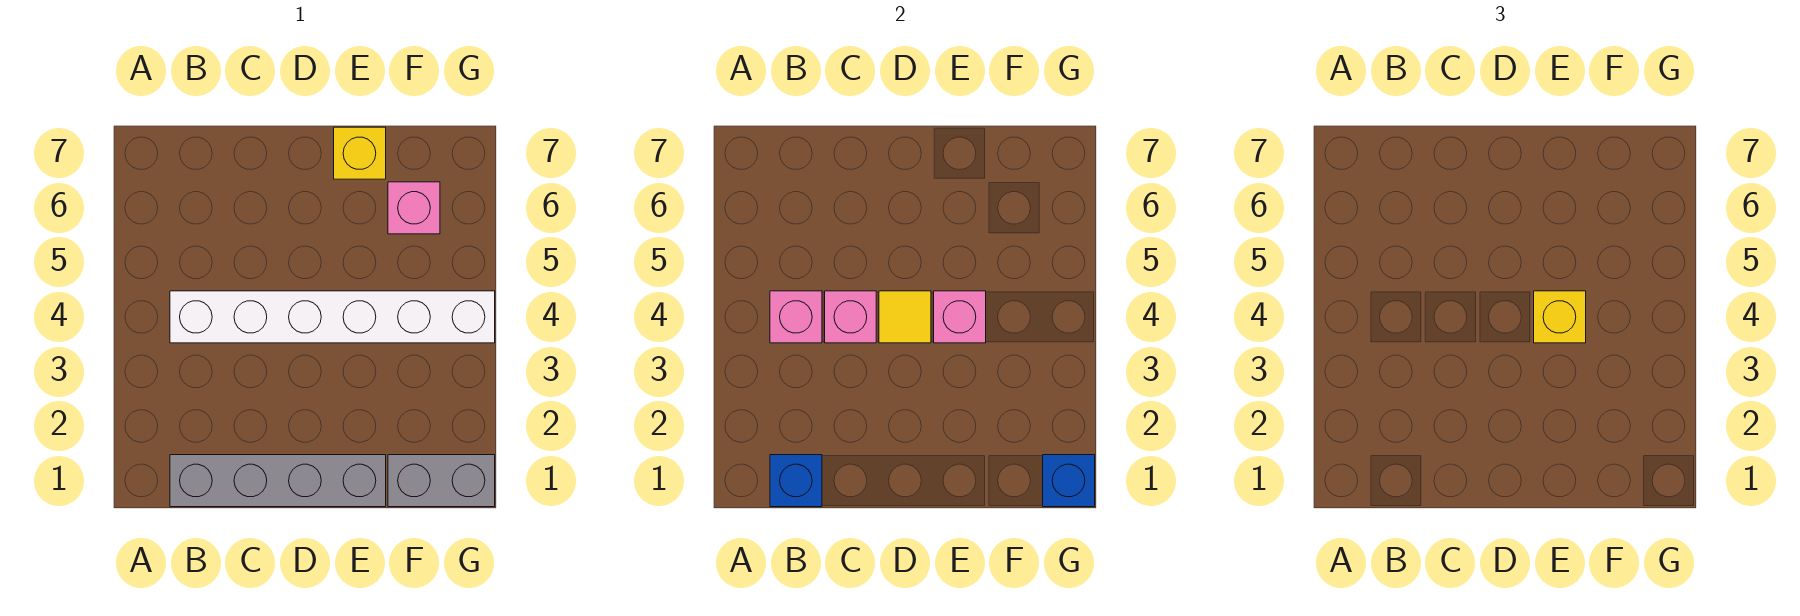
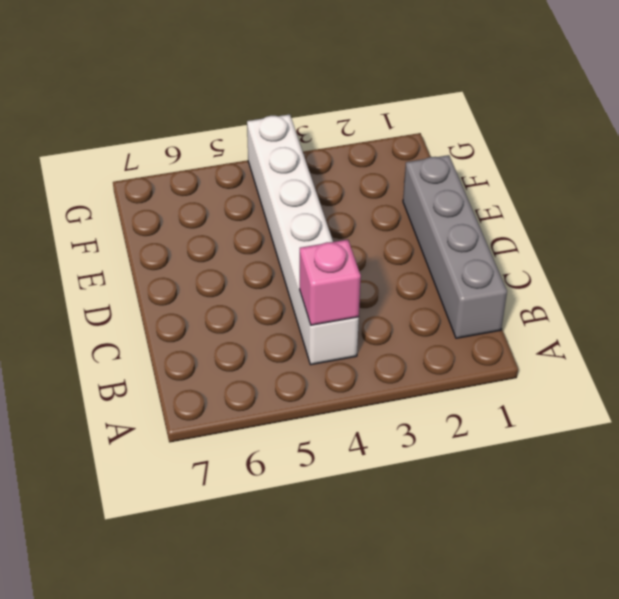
none -> yellow 1x1 brick [334,127,386,179]
none -> grey 1x2 brick [388,455,495,507]
none -> pink 1x1 brick [388,182,440,234]

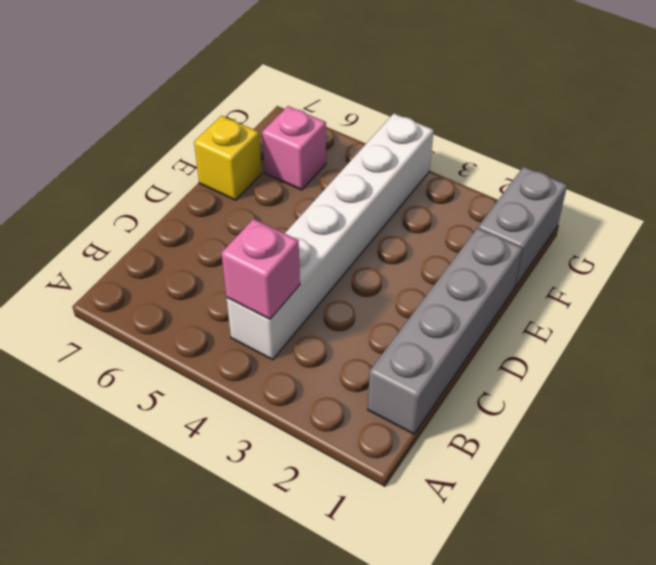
none -> blue 1x1 brick [770,455,822,507]
none -> pink 1x1 brick [825,291,876,343]
none -> yellow 1x1 tile [879,291,931,343]

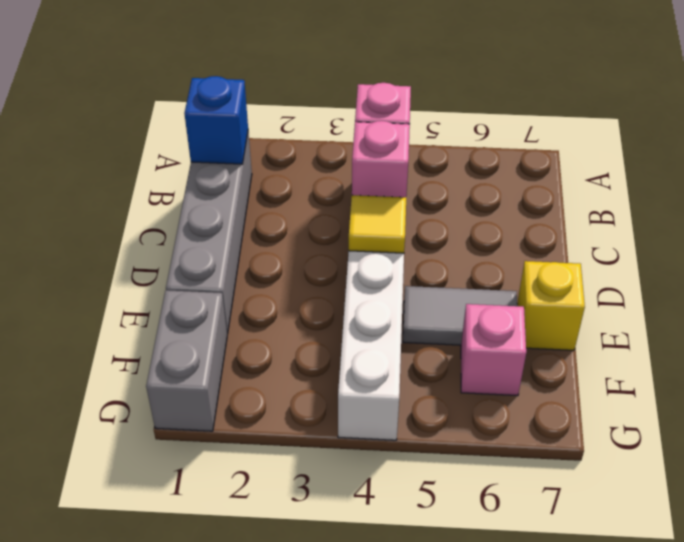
grey 1x2 tile [403,286,517,345] -> none
none -> pink 1x1 brick [934,291,986,343]
none -> blue 1x1 brick [1043,455,1095,507]
none -> yellow 1x1 brick [1534,291,1586,343]

